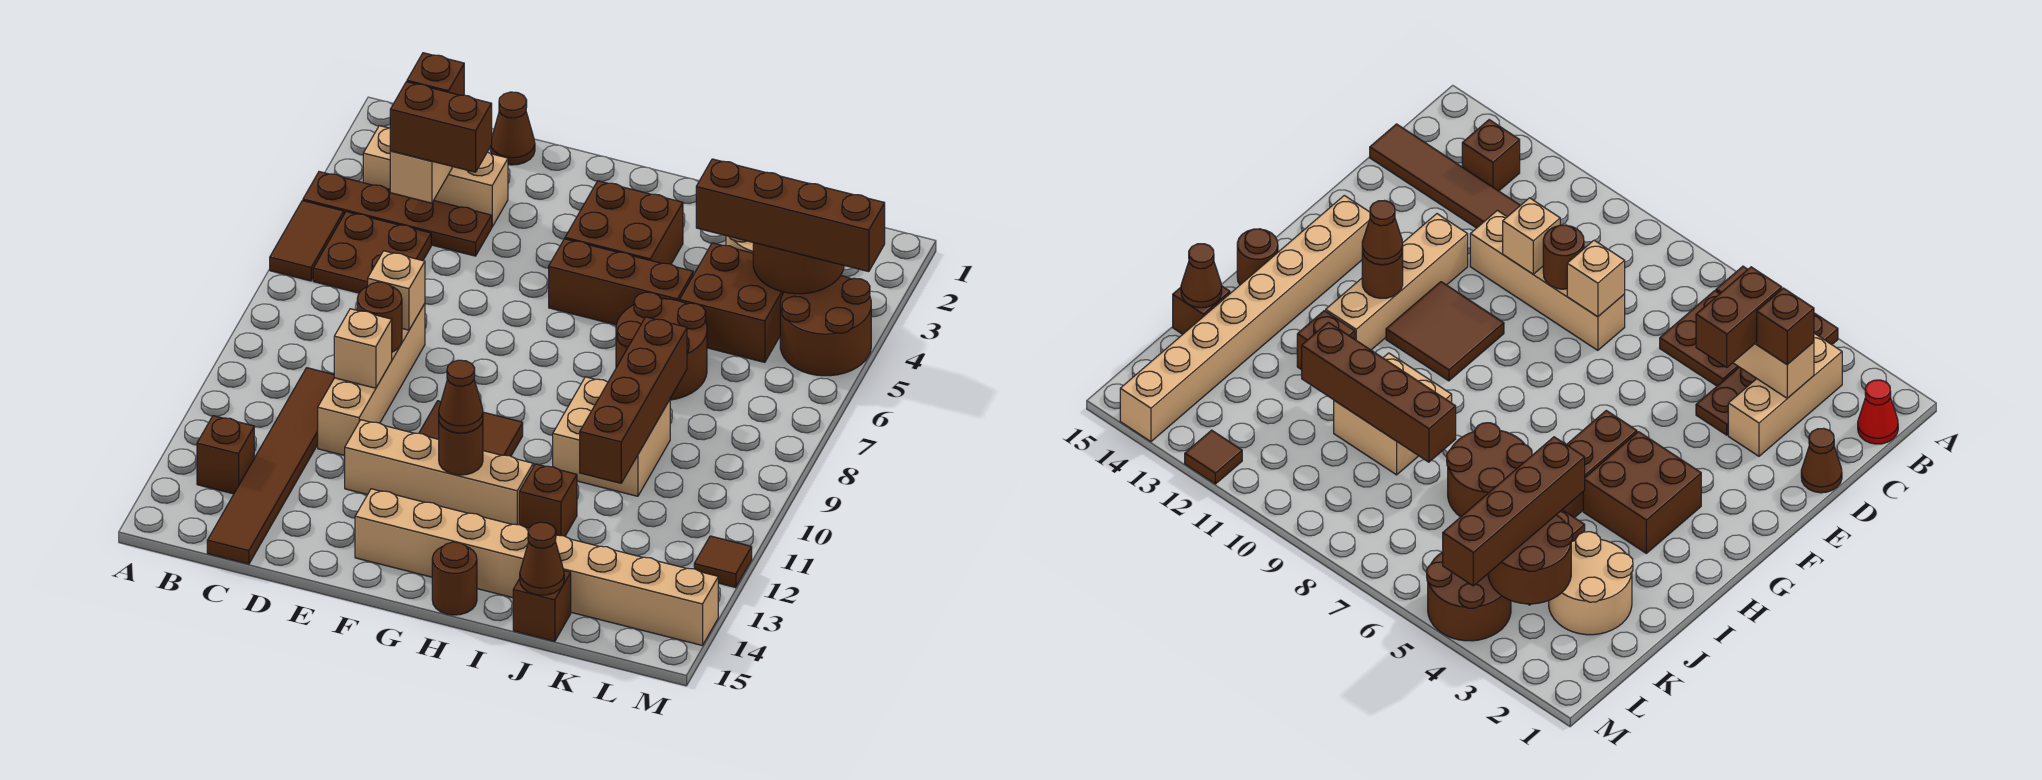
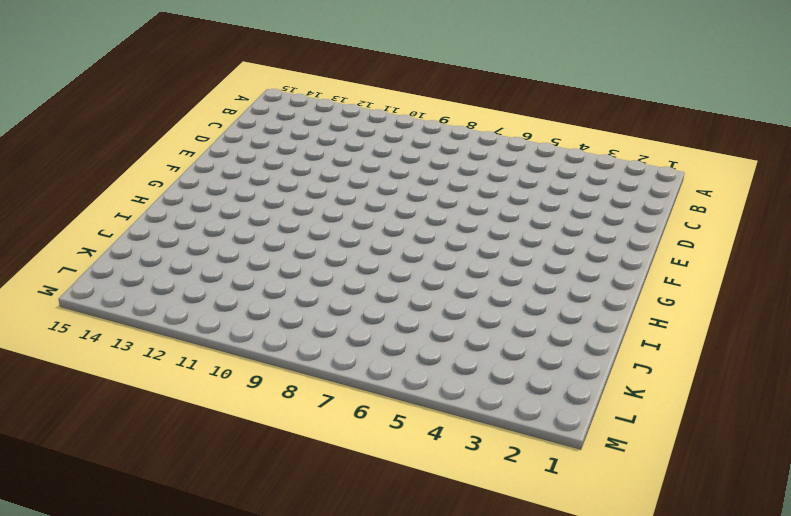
none -> brown 1x4 plate [303,172,492,256]
none -> brown 1x2 tile [270,201,344,281]
none -> red 1x1 cone [1858,380,1898,444]
none -> tan 1x3 brick [363,126,508,227]

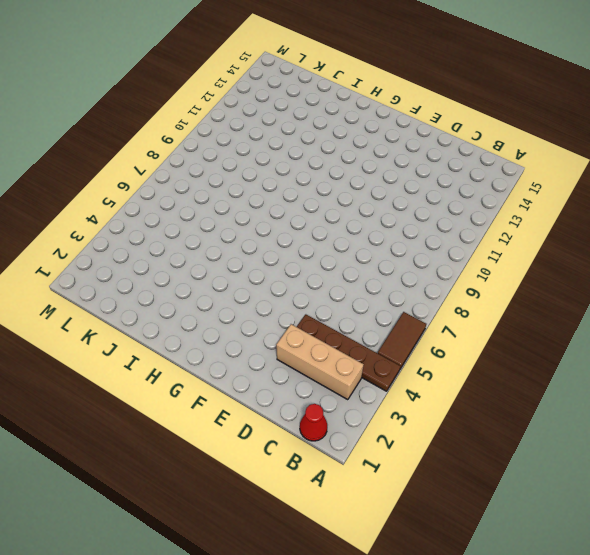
none -> brown 2x2 plate [313,212,431,293]
none -> brown 1x1 brick [197,416,254,494]
none -> brown 1x6 tile [207,368,334,564]
none -> brown 1x1 cone [490,92,535,165]

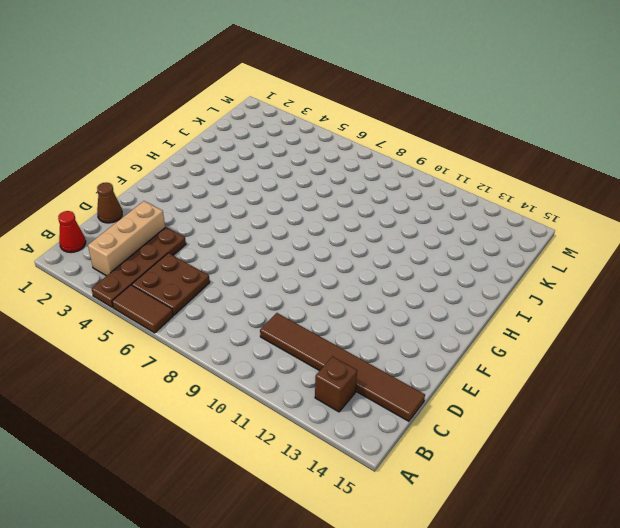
none -> tan 1x4 brick [318,304,425,456]
none -> tan 1x4 brick [345,420,533,525]
none -> brown 2x2 tile [419,401,523,456]
none -> tan 1x8 brick [355,489,718,646]

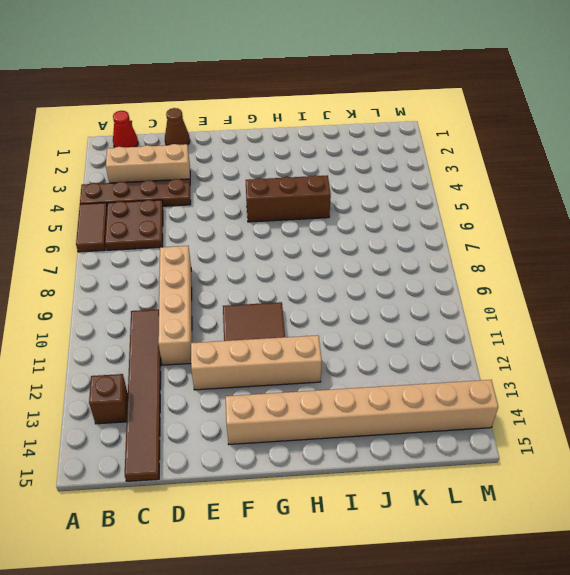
none -> brown 2x2 brick [565,181,683,264]
none -> brown 1x1 round brick [432,542,477,615]
none -> brown 2x2 round brick [616,292,707,400]
none -> tan 2x2 brick [553,377,670,496]

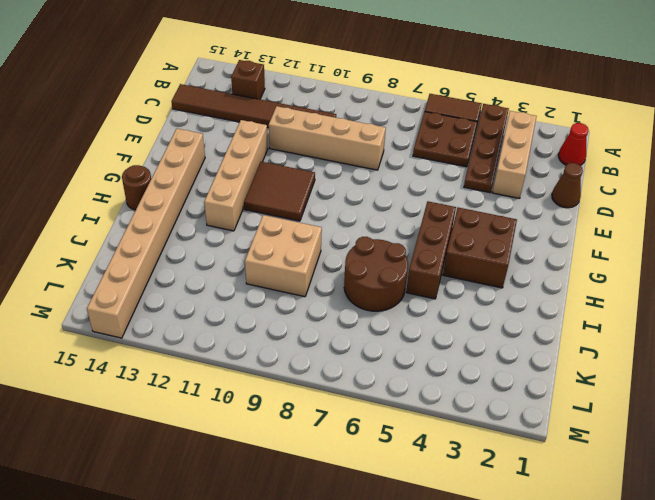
none -> brown 1x1 brick [519,464,577,536]
none -> tan 2x2 round brick [1549,532,1633,635]
none -> brown 2x2 brick [680,243,784,362]
none -> brown 1x1 brick [513,571,571,641]

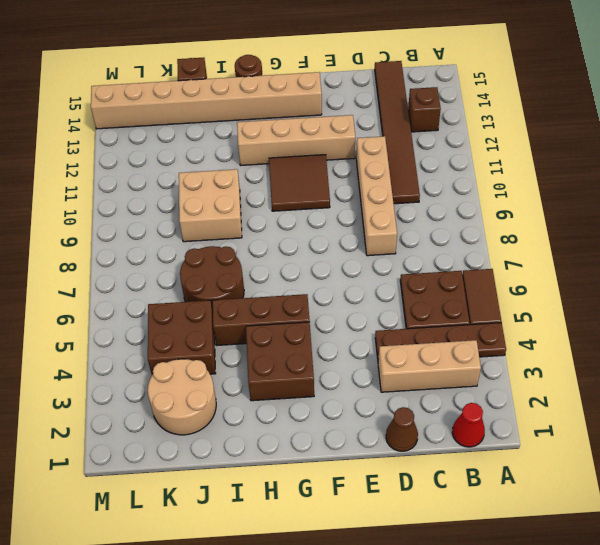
none -> brown 1x1 brick [519,464,577,536]
none -> brown 2x2 round brick [780,276,871,376]
none -> brown 1x1 tile [694,536,752,588]
none -> tan 1x2 brick [390,151,453,203]

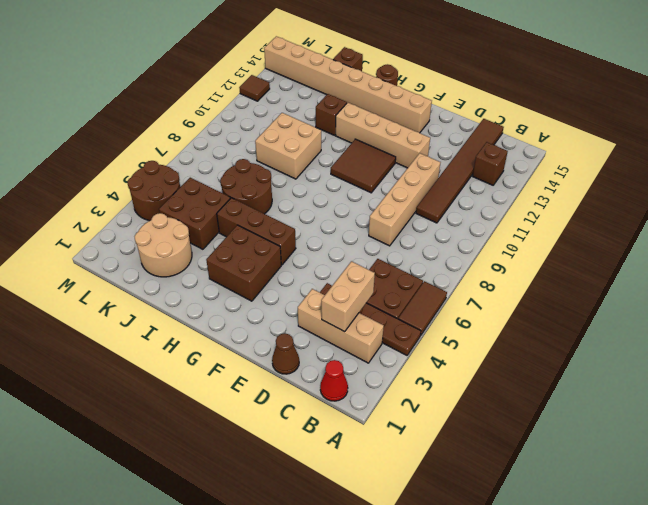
none -> tan 1x1 brick [368,251,425,330]
none -> brown 1x1 round brick [357,282,402,352]
none -> tan 1x1 brick [334,309,392,388]
none -> brown 1x1 round brick [439,421,483,475]

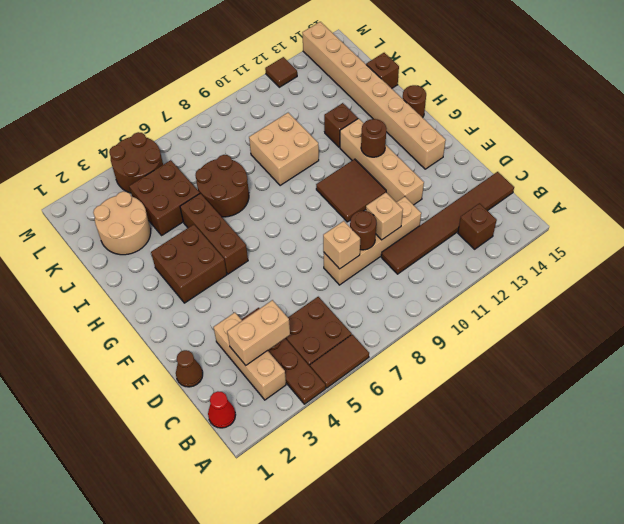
none -> brown 1x4 brick [580,317,687,483]
none -> brown 1x1 cone [520,522,564,595]
none -> brown 2x2 round brick [753,243,844,294]
none -> brown 1x1 brick [407,53,464,95]

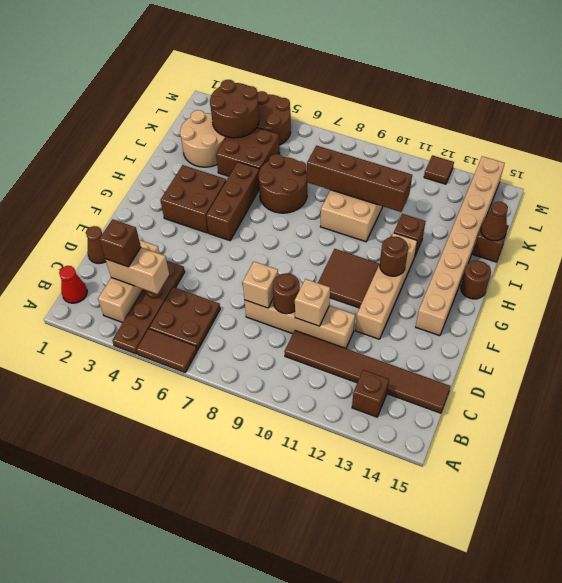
none -> brown 1x2 brick [390,82,492,172]
none -> brown 1x1 cone [439,360,483,433]
none -> brown 1x4 brick [696,159,885,272]

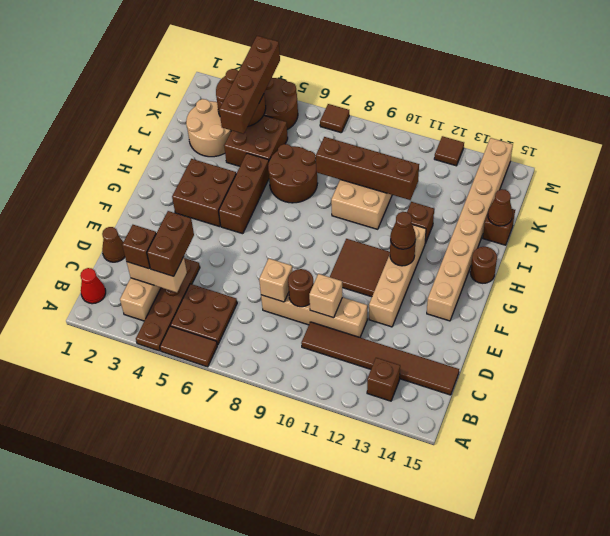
brown 1x1 tile [320,104,349,133] -> none

